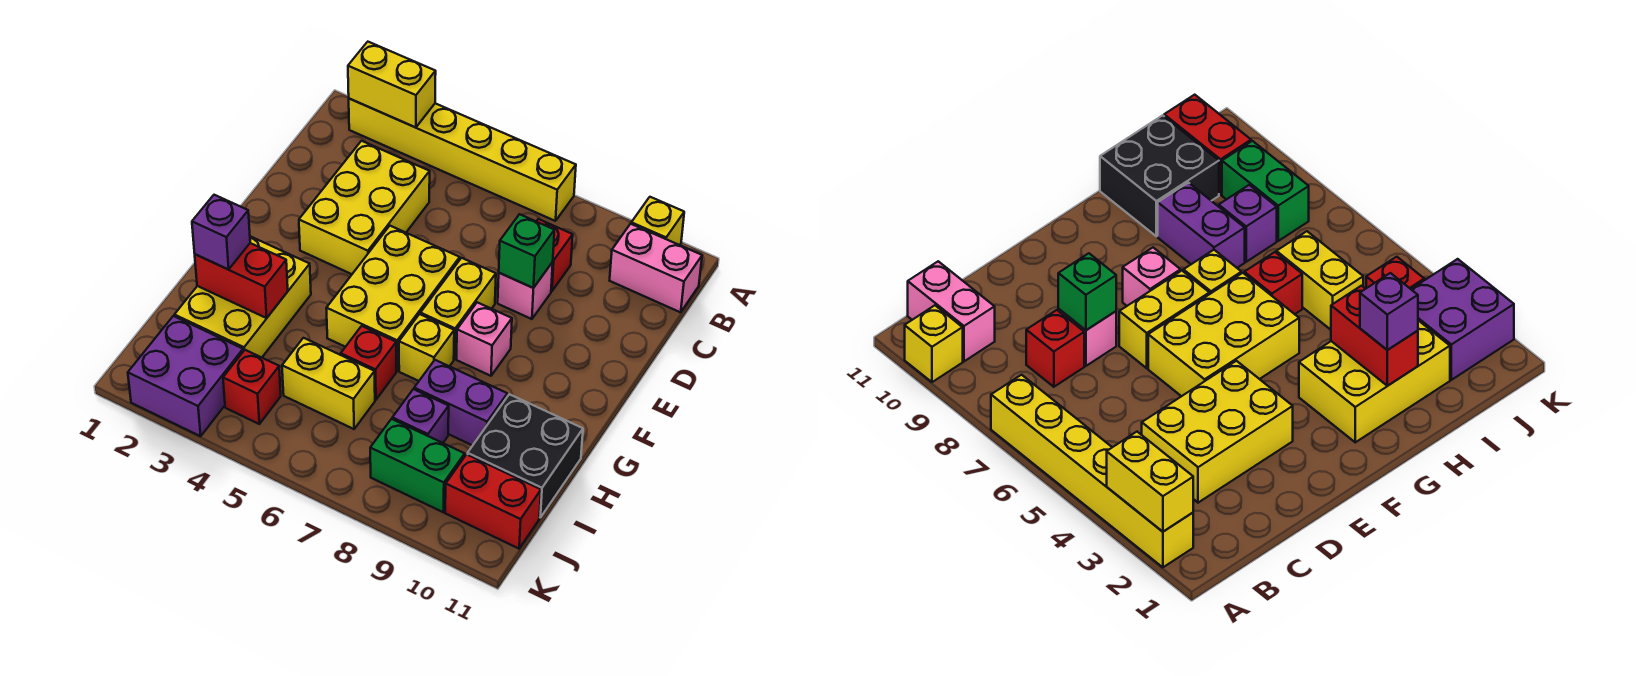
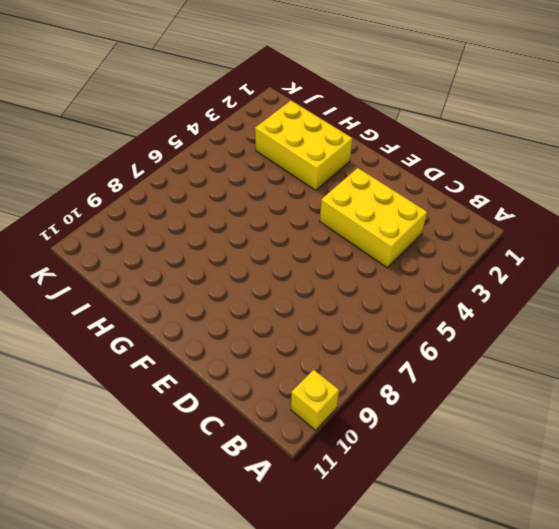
none -> yellow 1x6 brick [349,99,576,221]
none -> pink 1x2 brick [610,224,702,312]
none -> red 1x1 brick [537,219,573,291]

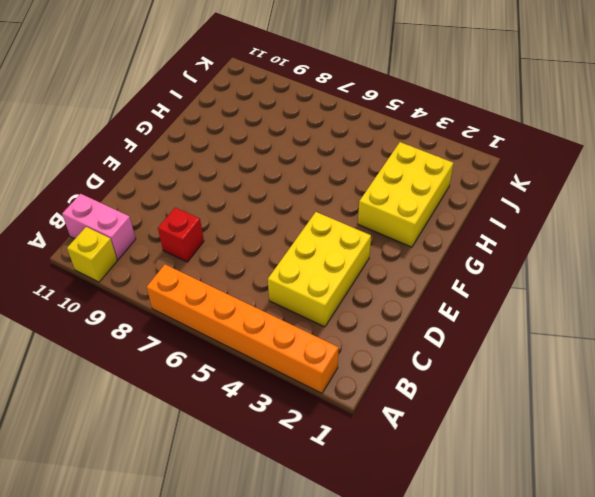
orange 1x6 brick [147,265,339,393] -> yellow 1x6 brick [349,99,576,221]
none -> pink 1x1 brick [498,262,553,319]
none -> yellow 2x3 brick [326,226,460,371]
none -> yellow 1x2 brick [420,258,496,359]

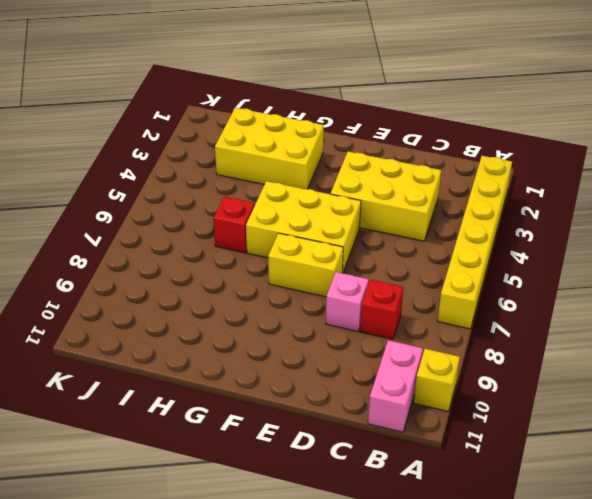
none -> pink 1x1 brick [457,302,512,376]
none -> yellow 1x1 brick [399,314,454,381]
none -> purple 1x2 brick [414,360,507,445]

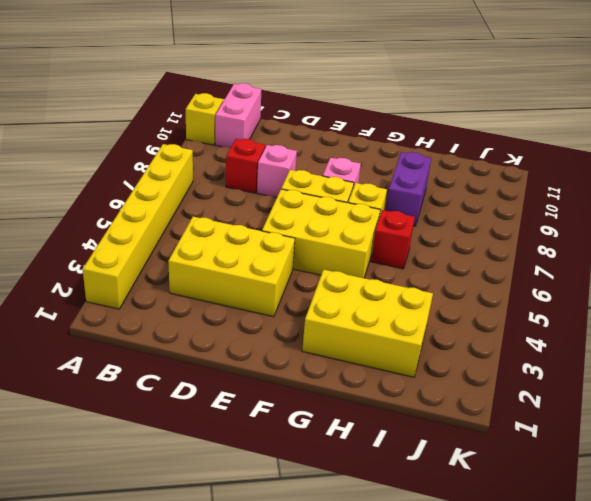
none -> black 2x2 brick [468,394,583,517]
none -> yellow 1x2 brick [282,338,375,429]
none -> purple 1x1 brick [392,389,449,443]

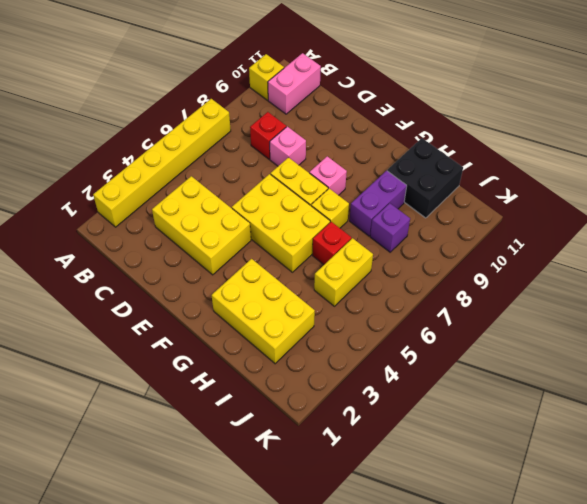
none -> purple 2x2 brick [128,316,243,436]
none -> red 1x1 brick [223,350,281,424]
none -> green 1x2 brick [370,419,465,512]

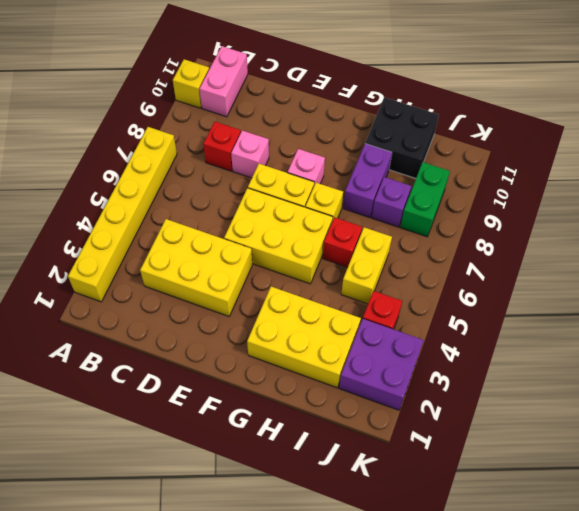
none -> red 1x2 brick [445,454,541,549]
none -> yellow 1x2 brick [348,42,436,128]
none -> green 1x1 brick [499,214,554,288]

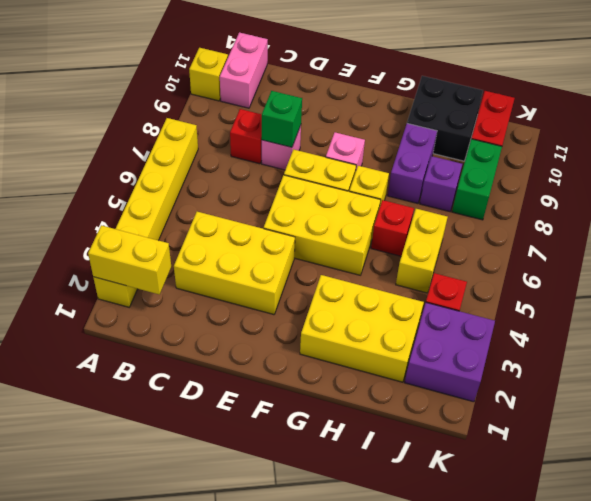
yellow 1x2 brick [88,225,171,295] -> yellow 1x2 brick turned to [348,42,436,128]
none -> red 1x2 brick [195,243,288,318]
none -> purple 1x1 brick [192,195,250,269]

